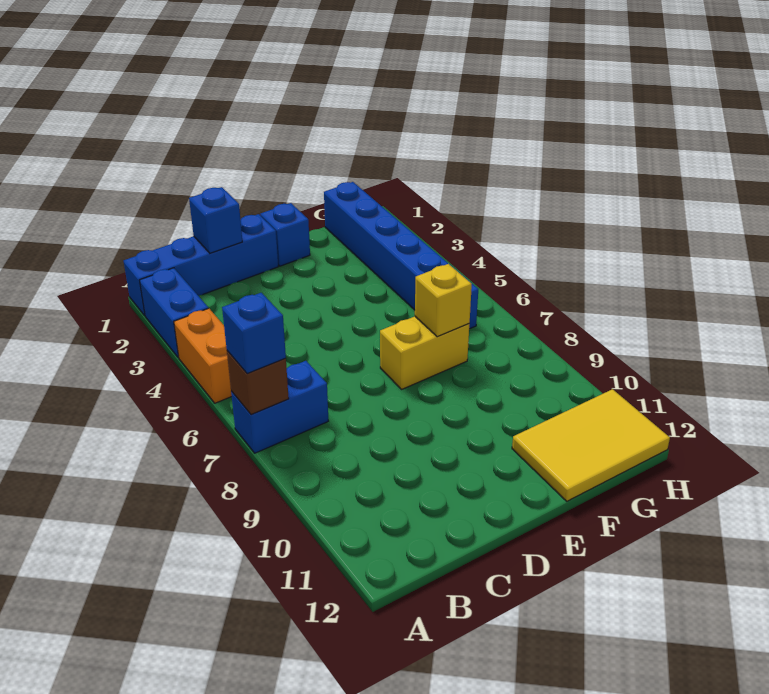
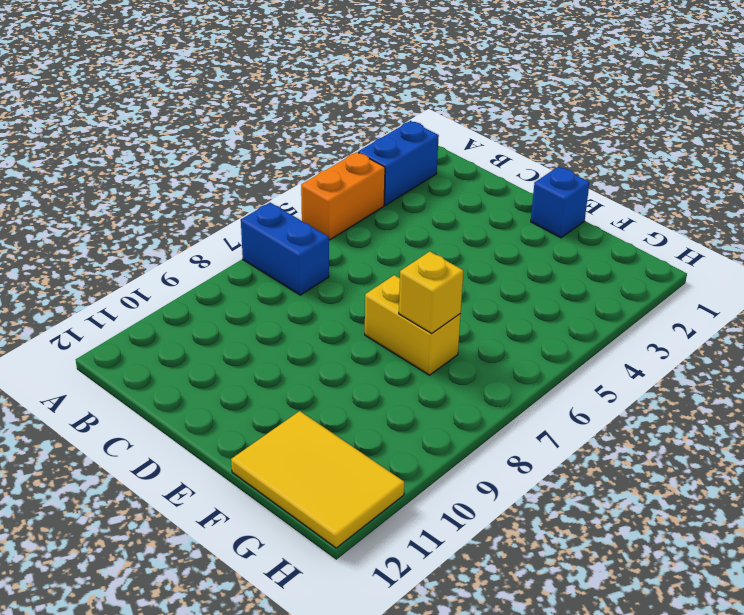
none -> blue 1x4 brick [124,214,278,316]
none -> blue 1x6 brick [324,182,478,329]
none -> brown 1x1 brick [227,351,289,415]

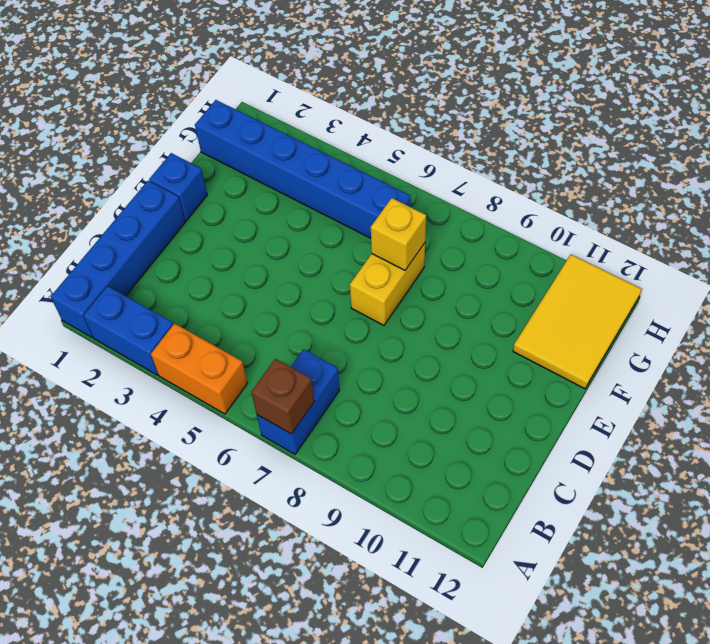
none -> blue 1x1 brick [189,187,242,253]
none -> blue 1x1 brick [222,293,286,374]

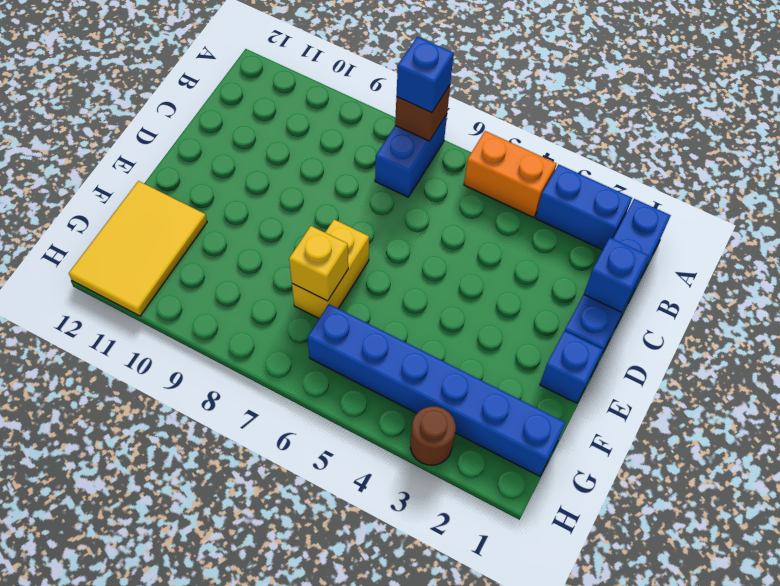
brown 1x1 round brick [410,406,456,465] -> none

